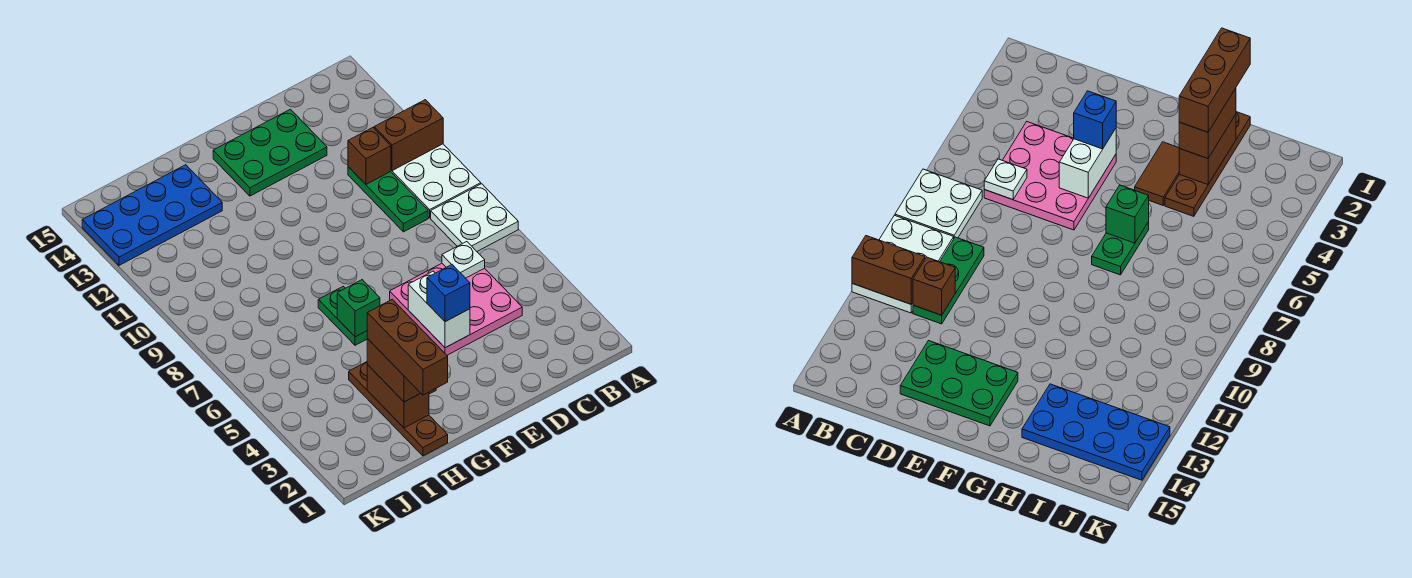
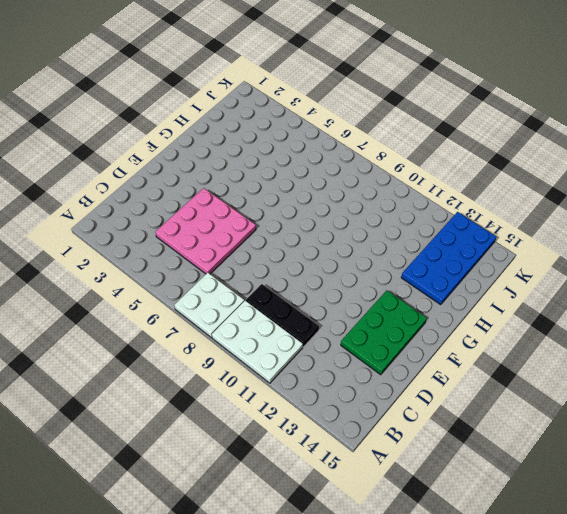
black 1x3 plate [246,284,319,347] -> green 1x3 plate [348,167,428,232]
none -> brown 1x2 tile [1135,142,1180,205]
none -> green 1x2 plate [318,286,367,345]
none -> brown 1x4 plate [349,362,448,456]

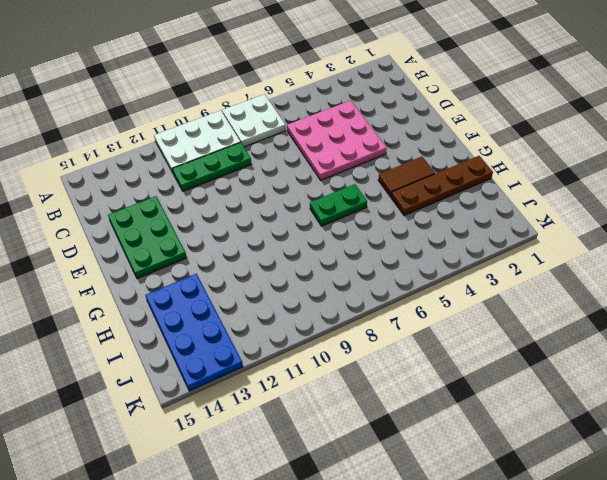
none -> brown 1x2 brick [374,100,443,171]
none -> white 1x1 plate [442,242,485,278]
none -> brown 1x1 brick [348,128,391,184]

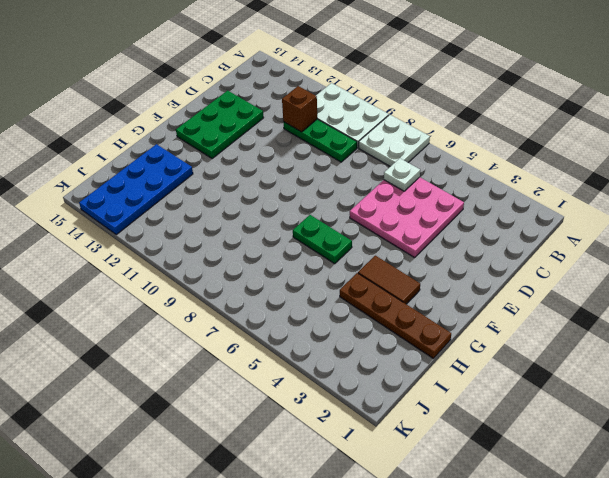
none -> brown 1x2 brick [374,100,443,171]
none -> white 1x2 brick [408,271,470,348]
none -> green 1x1 brick [337,280,380,337]

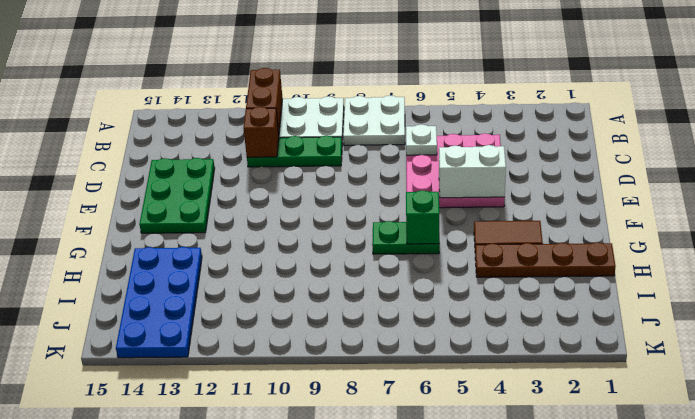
none -> brown 1x2 brick [367,365,429,428]
none -> blue 1x1 brick [427,264,470,322]
none -> brown 1x2 brick [367,339,420,402]

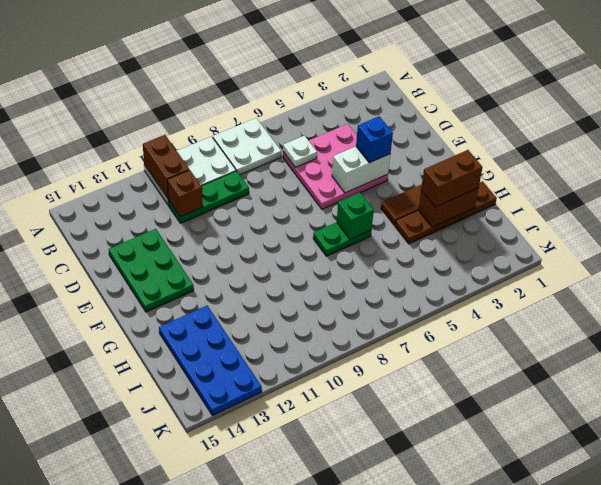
none -> brown 1x3 brick [367,299,448,395]

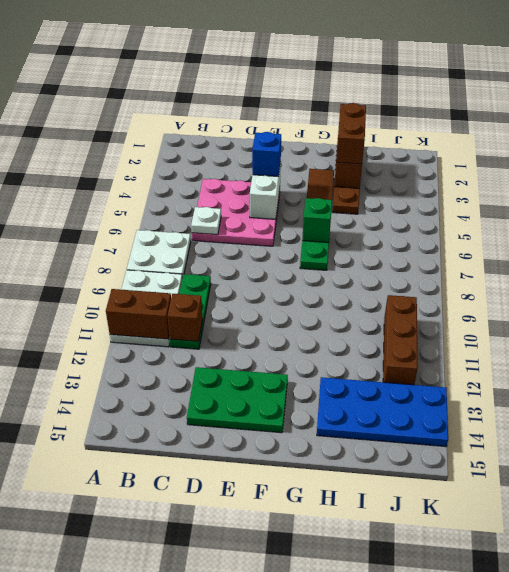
brown 1x3 brick [383,295,418,385] -> brown 1x3 brick moved to [367,299,448,395]

